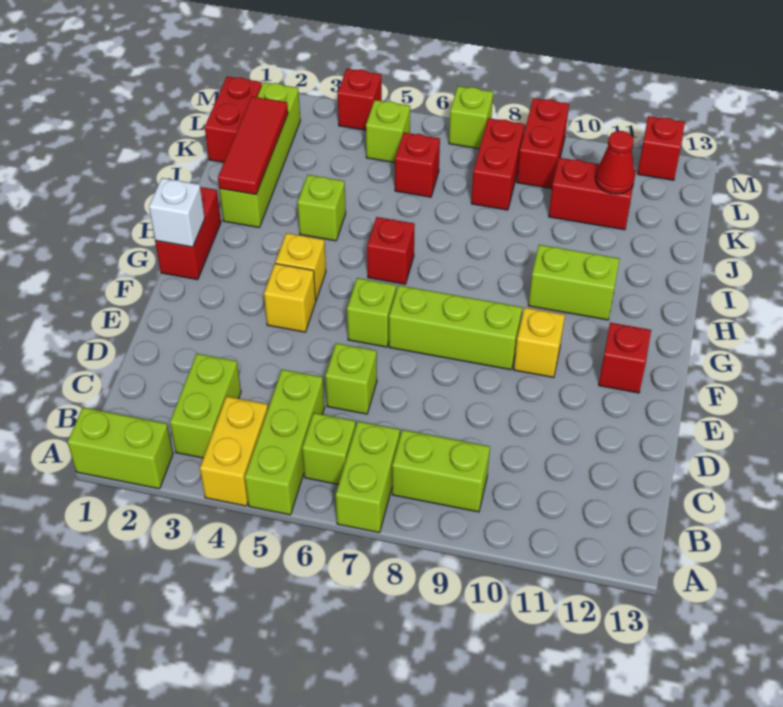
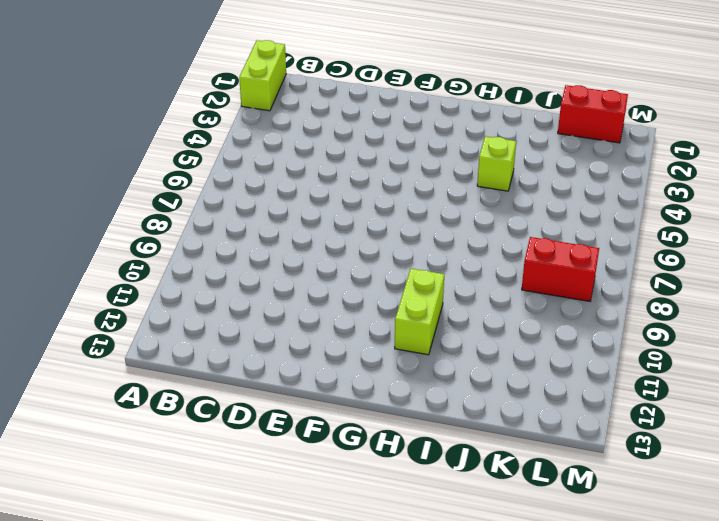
none -> yellow 1x2 brick [200,396,268,506]
none -> lime 1x3 brick [245,369,325,515]
none -> lime 1x2 brick [336,421,400,533]
none -> lime 1x2 brick [170,354,241,458]

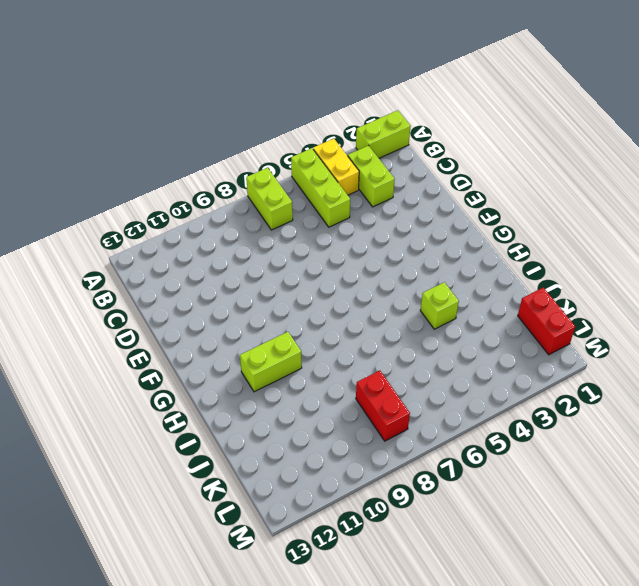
none -> lime 1x1 brick [302,413,356,484]
none -> lime 1x2 brick [392,430,490,512]
none -> lime 1x1 brick [325,343,377,414]
none -> yellow 1x1 brick [264,264,316,332]

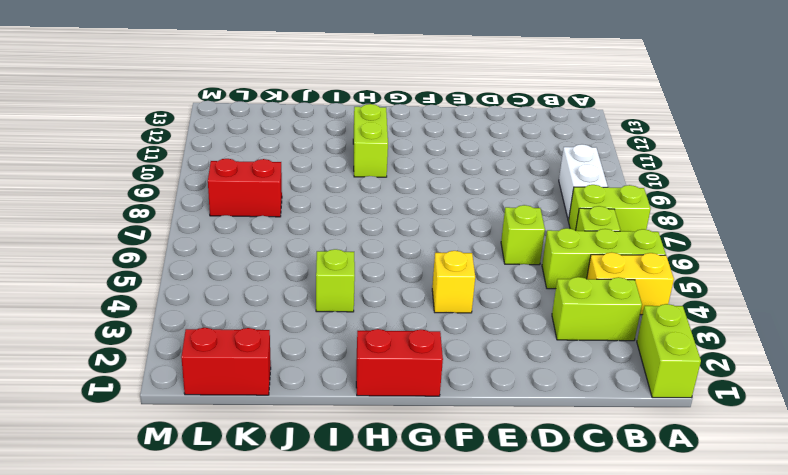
white 1x2 brick [559,144,608,220] -> lime 1x2 brick [392,430,490,512]
none -> lime 1x1 brick [347,278,396,347]
none -> lime 1x3 brick [389,285,522,370]
none -> yellow 1x1 brick [514,308,565,377]
none -> red 1x1 brick [599,323,651,393]

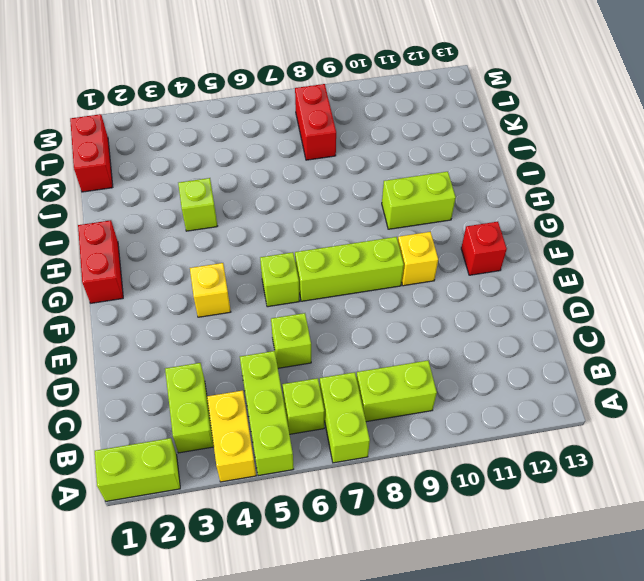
none -> yellow 1x1 brick [275,233,326,300]
none -> red 1x1 brick [367,217,415,284]
none -> lime 1x4 brick [219,82,300,227]
none -> red 1x1 brick [395,133,440,197]

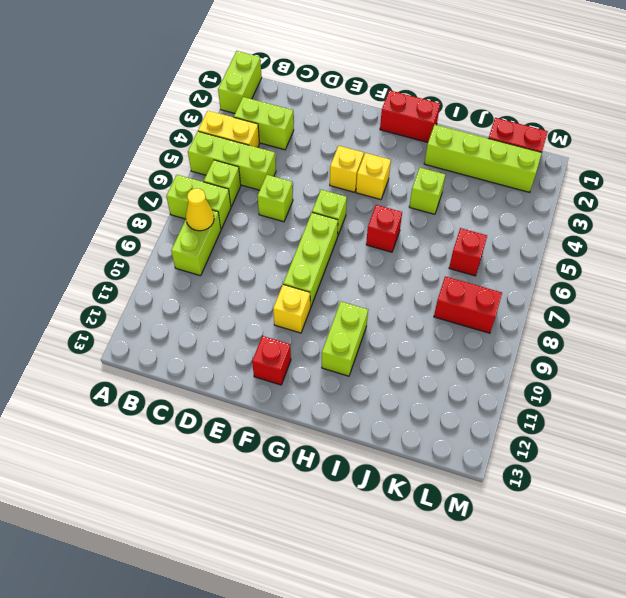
yellow 1x1 cone [186,189,214,231] -> none
none -> red 1x2 brick [549,158,636,230]
none -> lime 1x1 brick [366,100,410,163]
none -> red 1x2 brick [517,98,569,189]
none -> red 1x1 brick [338,69,382,130]

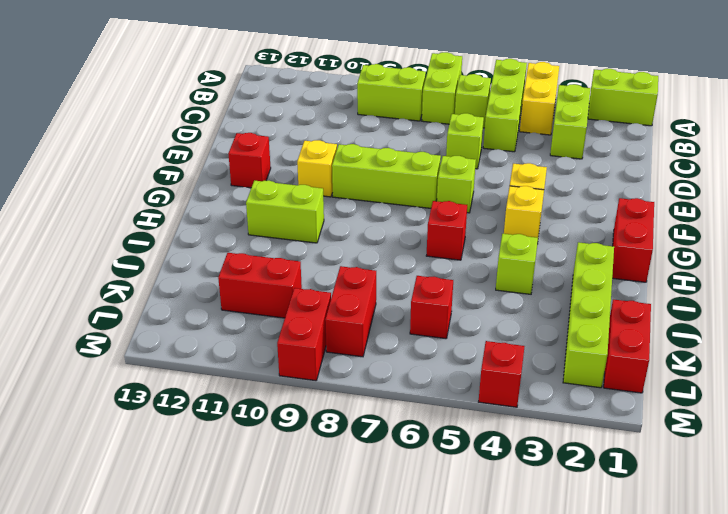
none -> lime 1x1 brick [366,100,410,163]
none -> lime 1x1 brick [449,86,493,149]
none -> red 1x1 brick [638,116,685,180]
none -> white 1x1 brick [149,178,205,247]

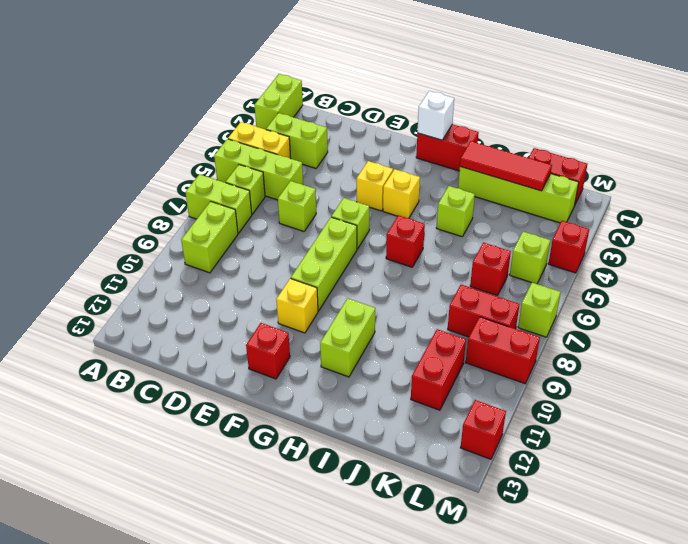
none -> red 1x1 cone [596,131,635,194]

